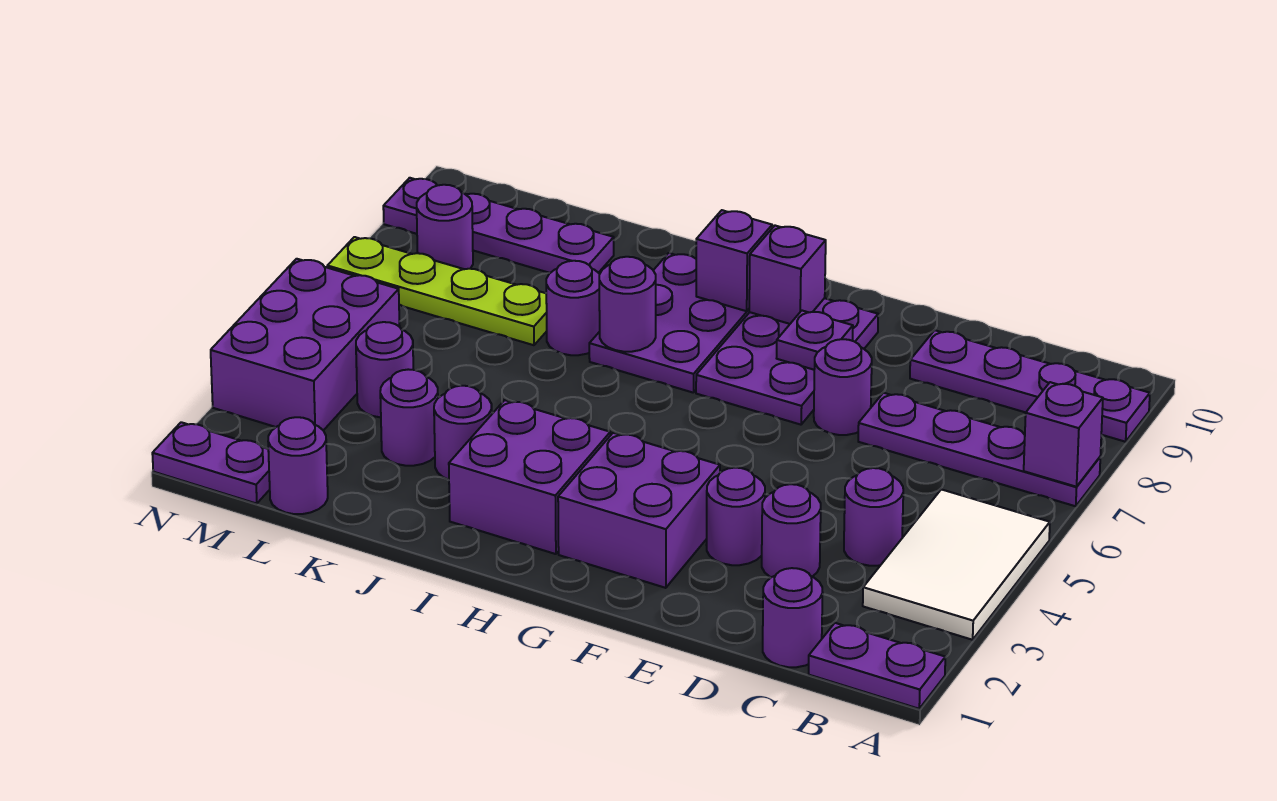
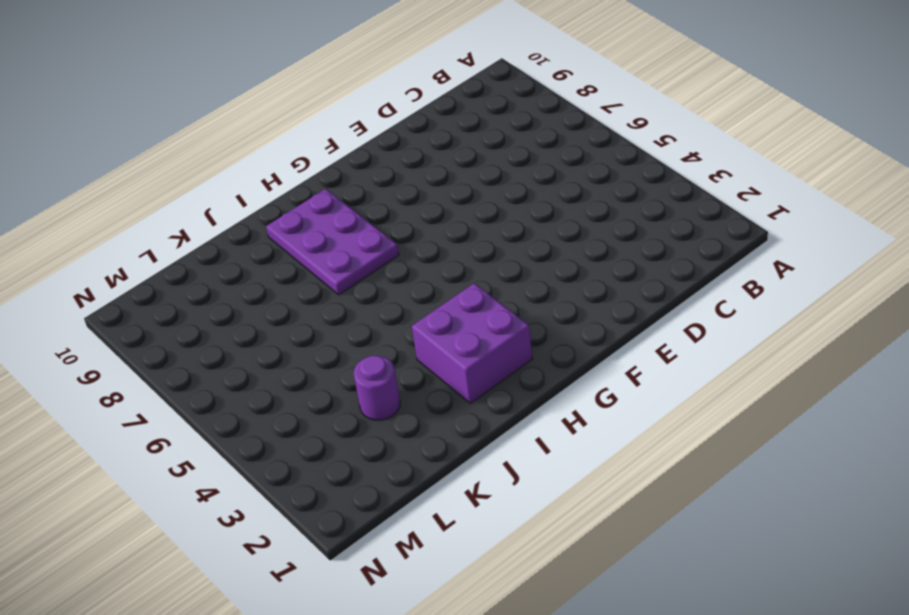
none -> purple 1x2 plate [809,623,945,709]
none -> white 2x3 tile [863,489,1050,640]
none -> purple 1x4 plate [858,393,1100,506]

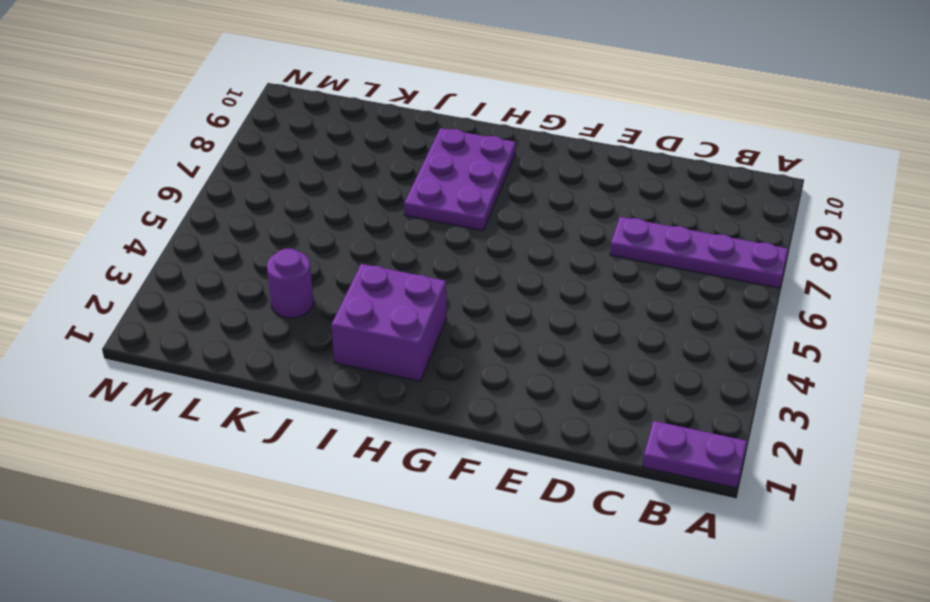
none -> white 2x3 tile [863,489,1050,640]
none -> purple 1x4 plate [910,330,1150,442]
none -> purple 1x1 round brick [763,568,823,667]

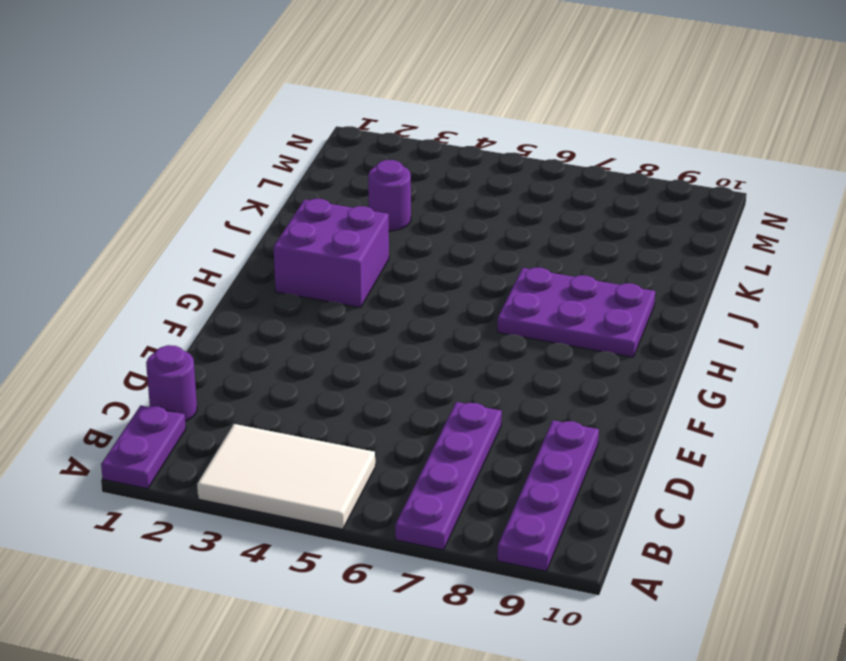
none -> purple 1x1 round brick [844,468,903,566]
none -> purple 1x1 round brick [762,484,821,577]
none -> purple 1x1 round brick [706,468,765,565]

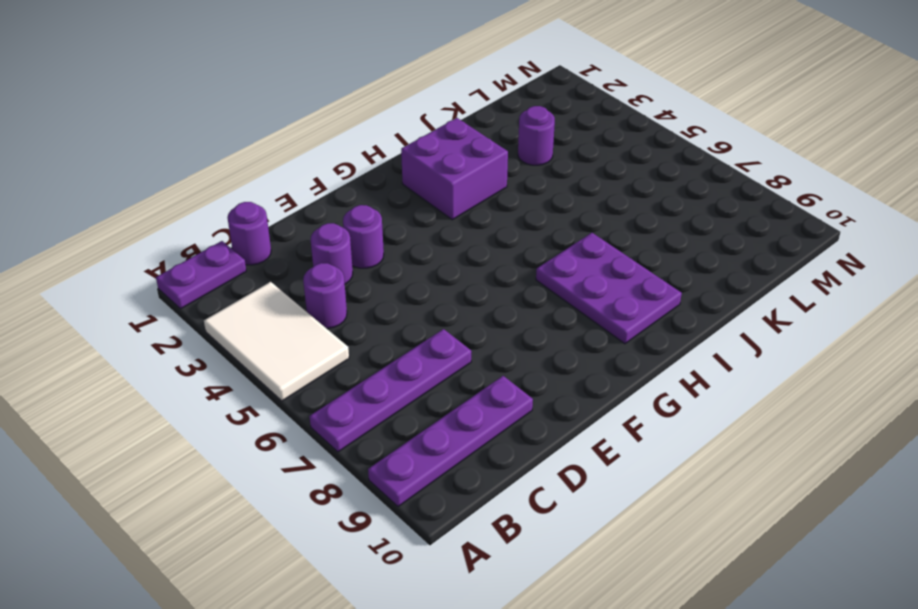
none -> purple 1x1 round brick [814,339,872,435]
none -> purple 2x2 brick [558,433,720,588]
none -> purple 2x3 plate [696,298,878,425]

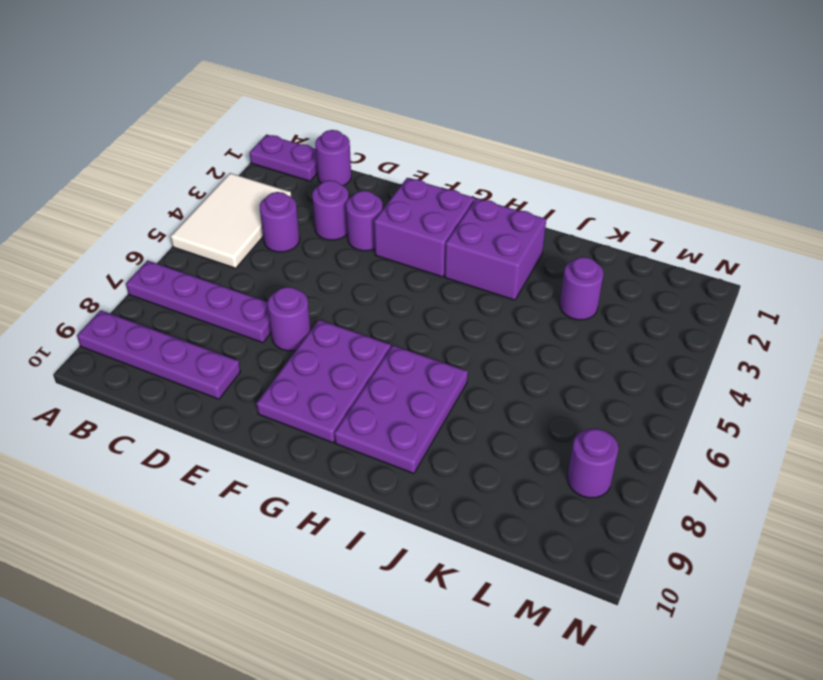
none -> purple 1x1 round brick [434,386,492,480]
none -> purple 1x1 round brick [546,261,600,355]
none -> lime 1x4 plate [328,237,547,345]

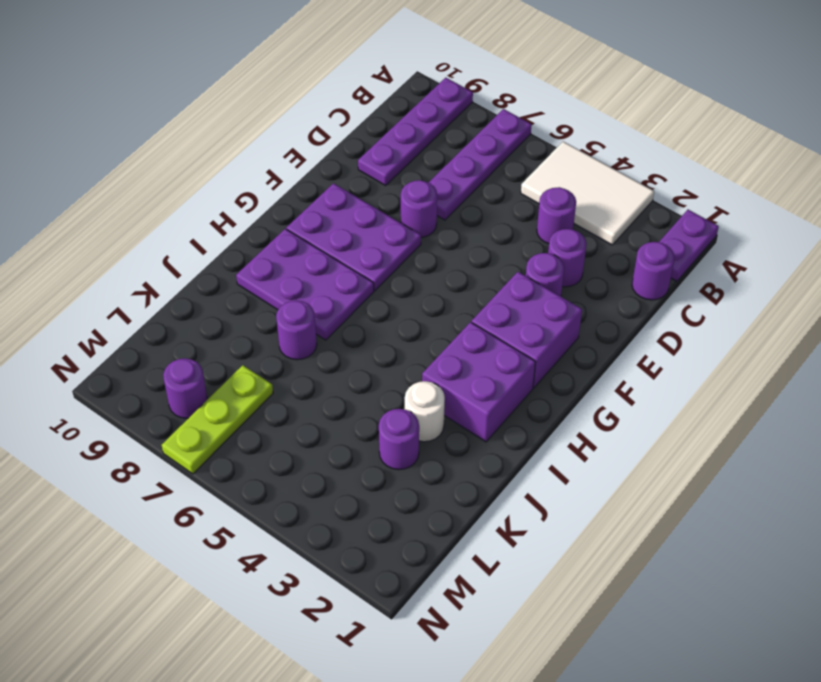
white 1x1 round brick [405,381,445,442] -> purple 1x1 round brick [434,386,492,480]
lime 1x3 plate [162,365,273,474] -> lime 1x4 plate [328,237,547,345]
none -> purple 1x4 plate [383,178,614,273]
none -> purple 1x1 round brick [268,417,328,514]
none -> purple 1x1 round brick [356,322,413,417]

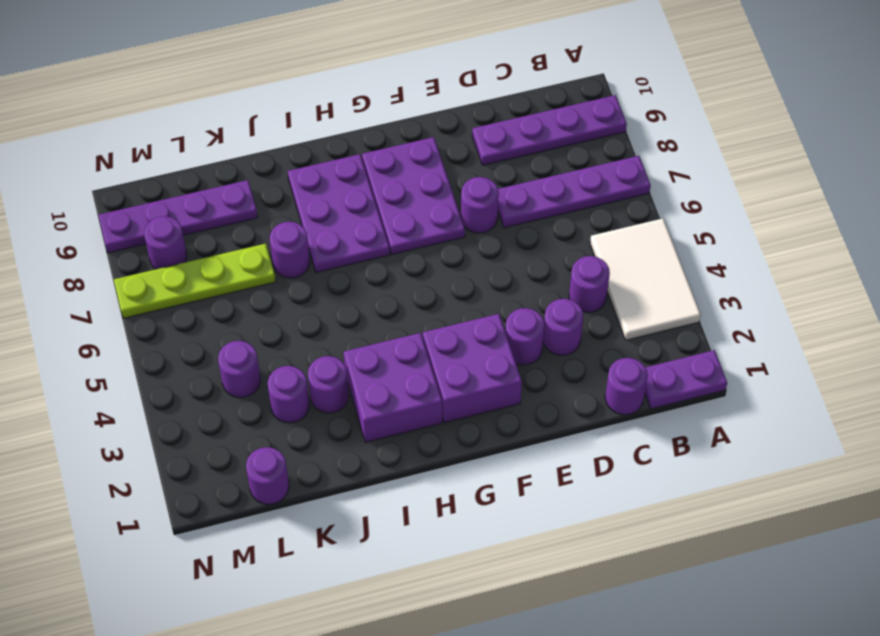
none -> purple 1x2 plate [152,422,270,504]
none -> purple 2x3 brick [211,259,400,431]
none -> purple 1x1 brick [1024,382,1103,487]

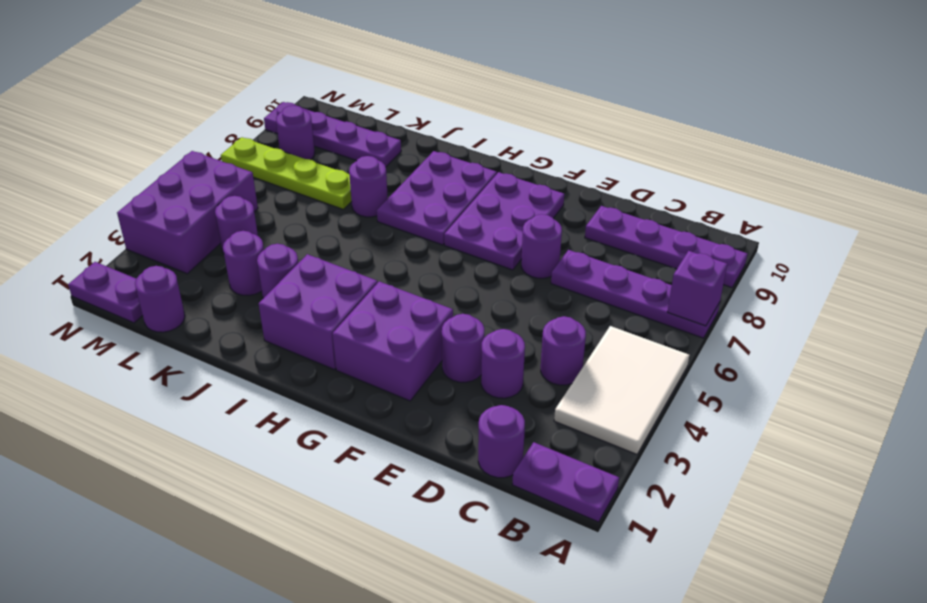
none -> purple 1x1 plate [777,311,853,370]
none -> purple 1x1 brick [749,226,826,324]
none -> purple 1x1 brick [696,210,772,311]

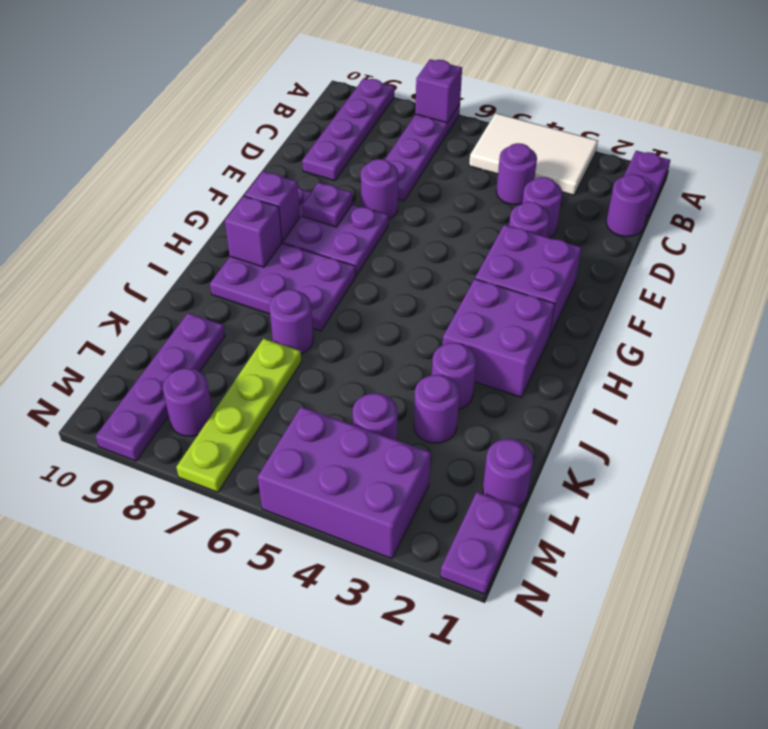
none -> purple 1x1 round brick [599,257,656,352]

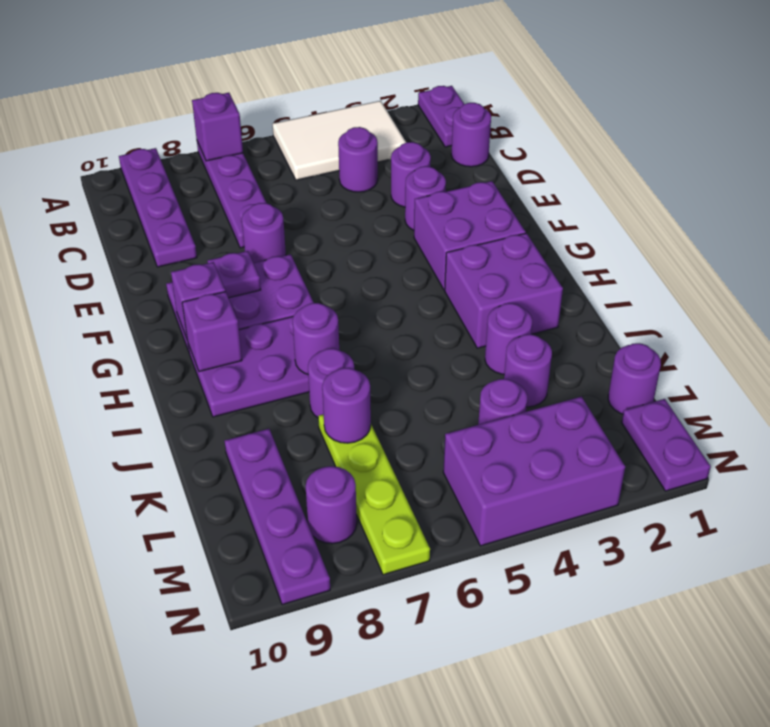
purple 1x1 round brick [322,368,371,443] -> none

